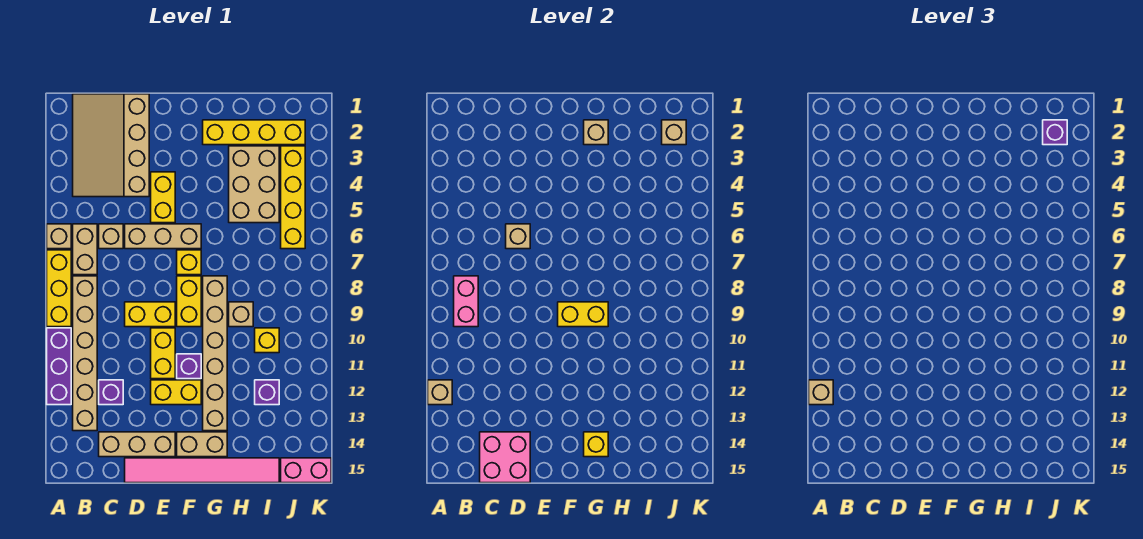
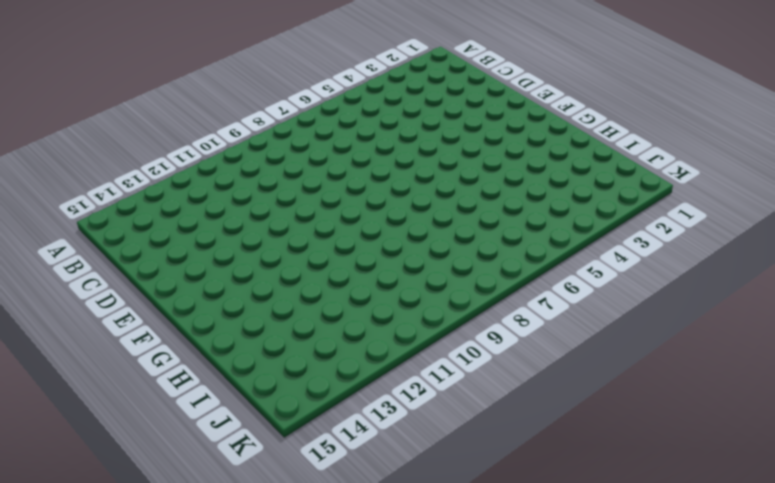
none -> tan 1x1 brick [47,224,71,249]
none -> yellow 1x3 brick [47,250,71,327]
none -> purple 1x3 brick [47,328,71,405]
none -> tan 3x4 slope [73,94,149,197]

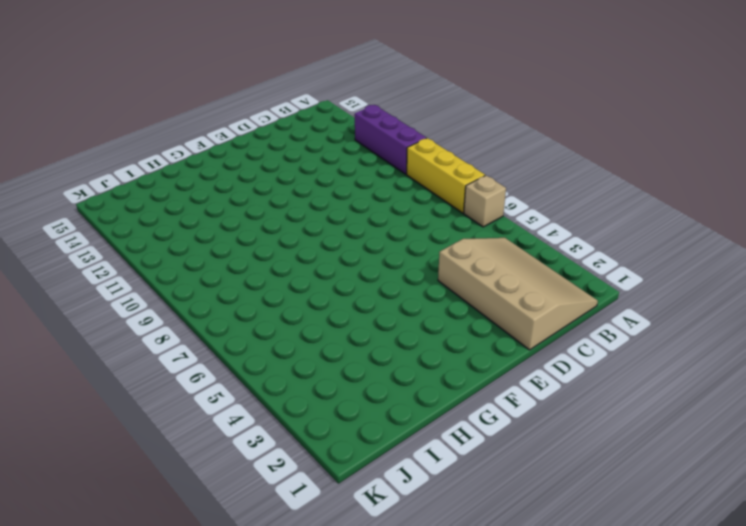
none -> tan 1x2 brick [73,224,97,275]
none -> tan 1x6 brick [73,276,97,431]
none -> tan 1x1 brick [99,224,123,249]
none -> purple 1x1 brick [99,380,123,405]

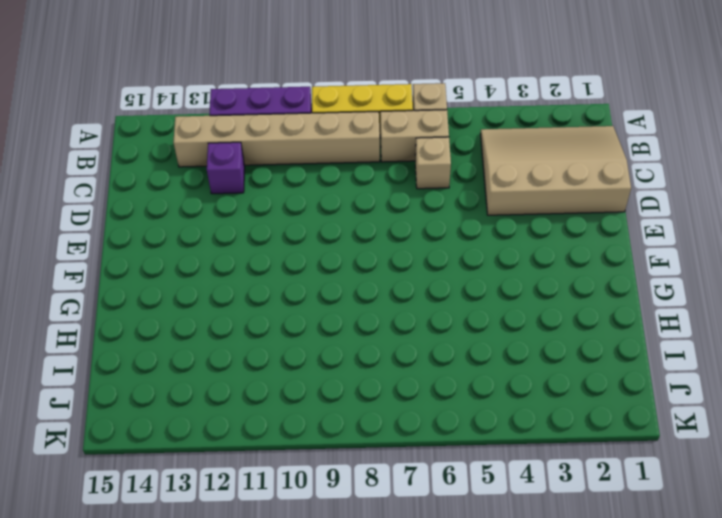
none -> tan 1x3 brick [99,432,175,457]
none -> tan 1x3 brick [125,224,201,249]
none -> yellow 1x2 brick [125,302,175,327]
none -> pink 1x6 tile [125,458,279,483]

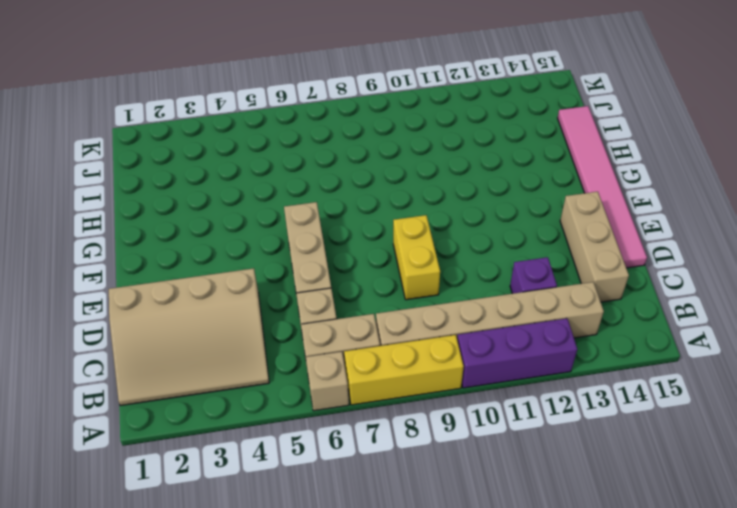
none -> yellow 1x2 brick [151,172,175,223]
none -> yellow 1x2 brick [151,328,175,379]
none -> yellow 1x2 brick [151,380,201,405]
none -> yellow 1x1 brick [177,250,201,275]

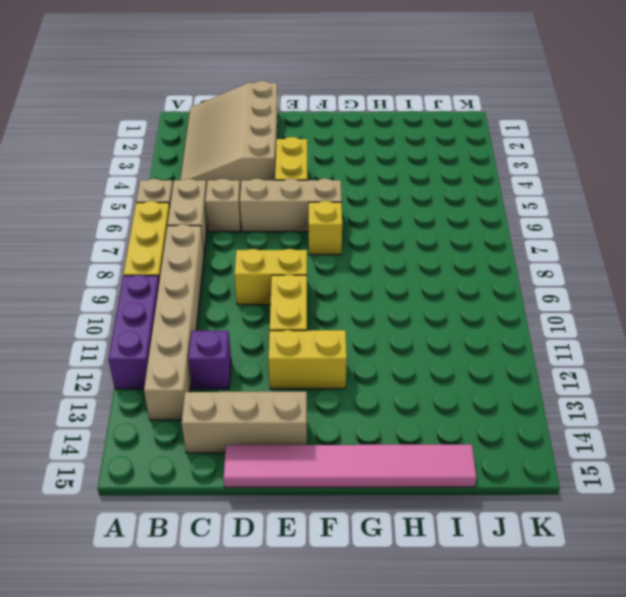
none -> yellow 1x2 brick [177,276,201,327]
none -> purple 1x1 brick [177,354,201,379]
none -> tan 1x2 brick [177,432,227,457]
none -> yellow 1x4 brick [203,120,305,145]

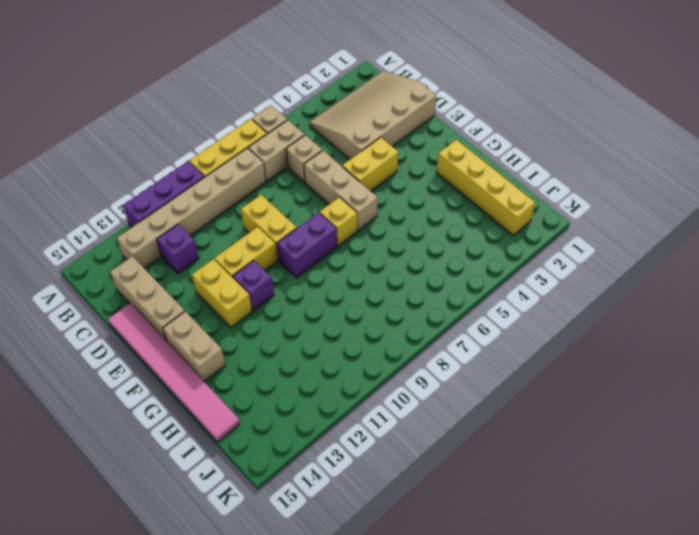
purple 1x2 brick [277,212,337,278] -> yellow 1x2 brick [177,276,201,327]
none -> tan 1x6 brick [203,276,227,431]
none -> tan 2x3 brick [229,146,279,223]
none -> tan 1x1 brick [229,302,253,327]
none -> yellow 1x1 brick [255,328,279,353]

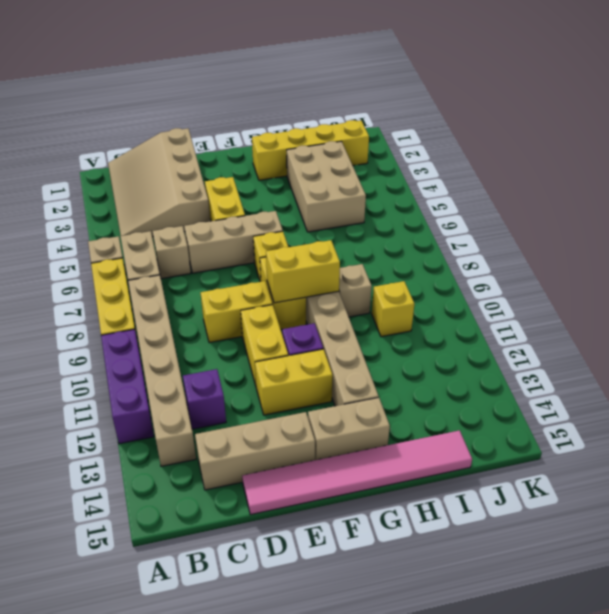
none -> purple 1x1 brick [255,380,279,405]
none -> yellow 1x4 brick [281,146,305,249]
none -> pink 1x2 brick [281,458,331,483]
none -> tan 1x1 brick [428,380,452,405]

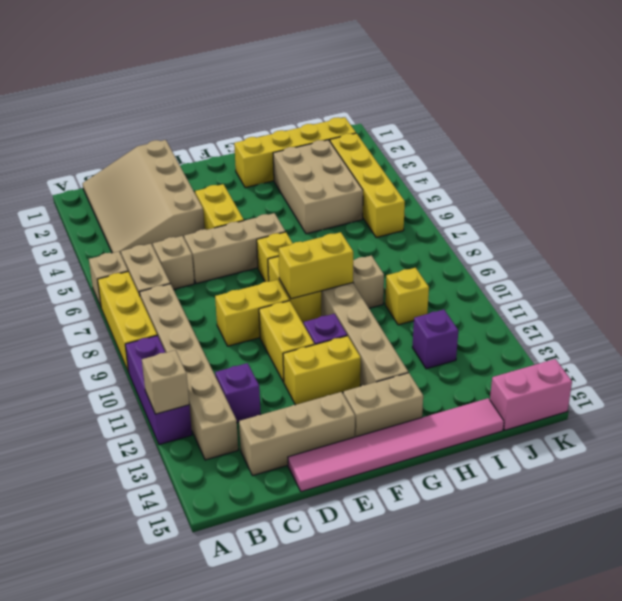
none -> pink 1x2 brick [454,276,478,327]
none -> pink 2x2 brick [480,432,530,483]
none -> tan 1x1 brick [506,224,530,249]
none -> tan 1x1 brick [584,120,608,145]

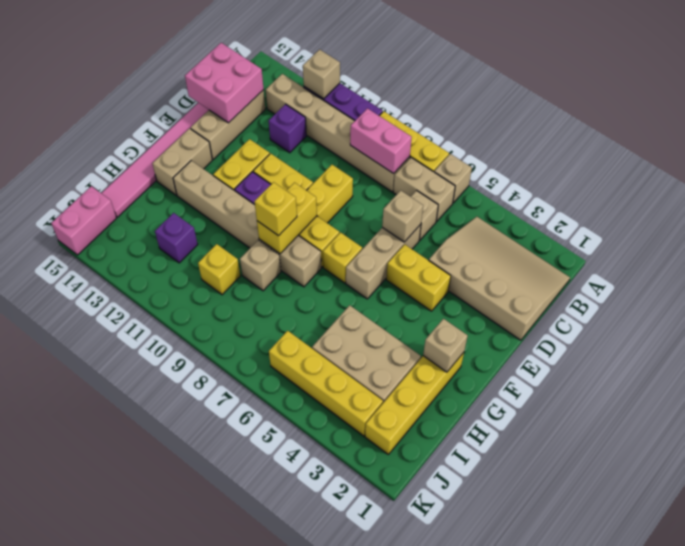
yellow 1x1 brick [254,182,297,236] -> yellow 1x1 brick moved to [584,432,608,457]
none -> tan 1x1 brick [662,120,686,145]
none -> tan 1x1 brick [809,380,833,405]
none -> purple 1x1 brick [1043,120,1067,145]

